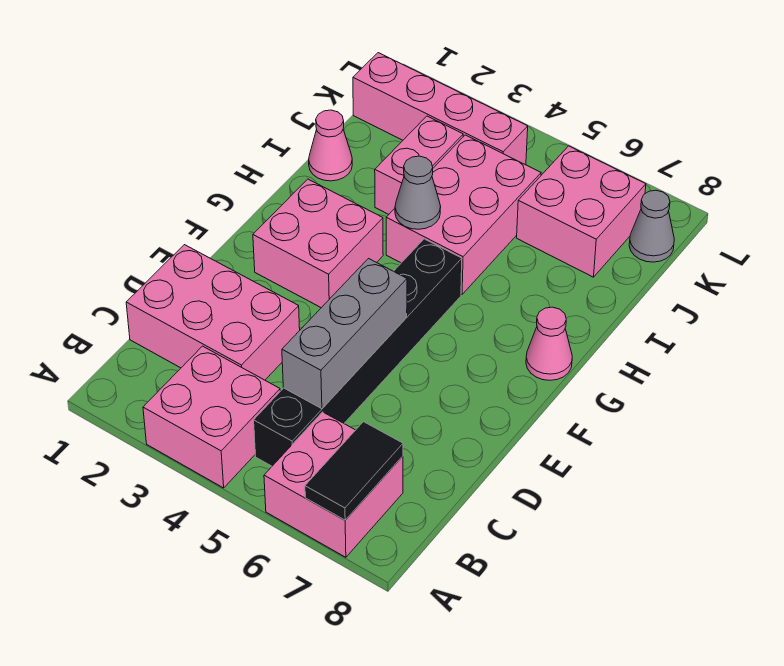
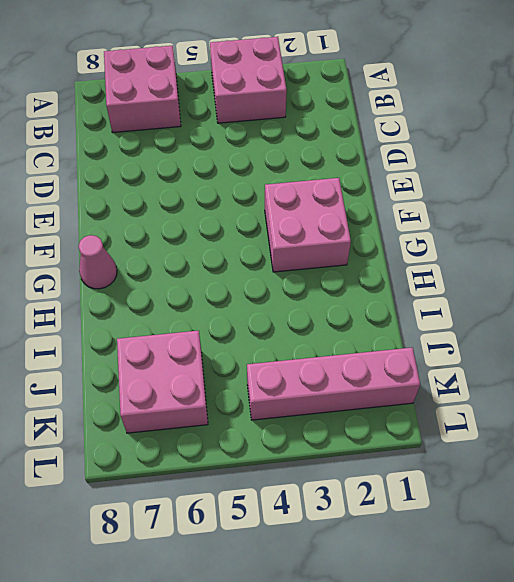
none -> black 1x6 brick [254,239,462,466]
none -> pink 2x3 brick [126,245,300,380]
none -> pink 2x3 brick [386,135,541,294]

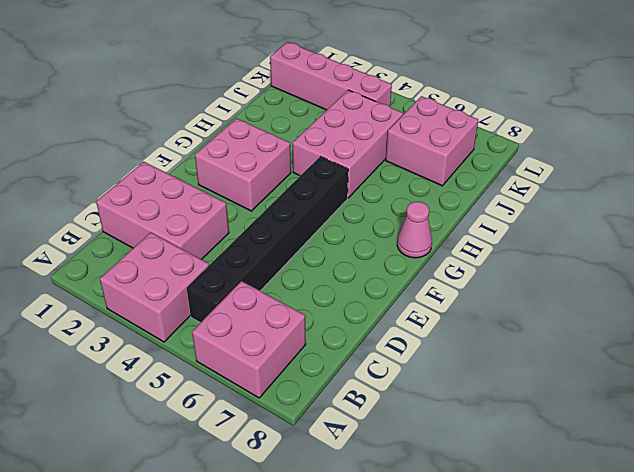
none -> pink 1x1 cone [309,110,352,181]
none -> pink 1x2 brick [375,116,463,214]
none -> grey 1x1 cone [629,190,674,262]

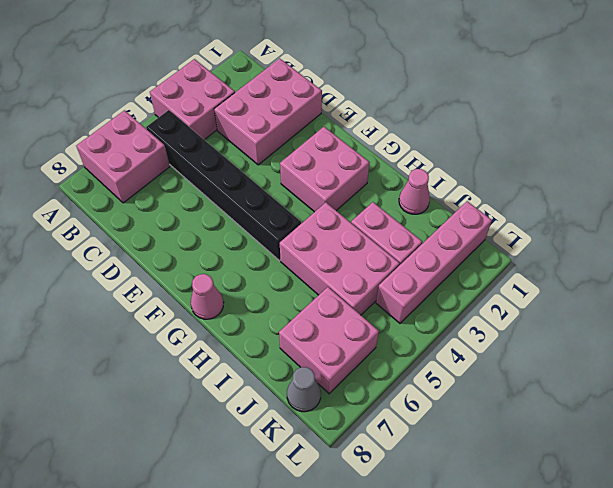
none -> black 1x2 tile [305,422,403,520]
none -> grey 1x3 brick [282,259,407,409]
none -> grey 1x1 cone [395,156,441,229]

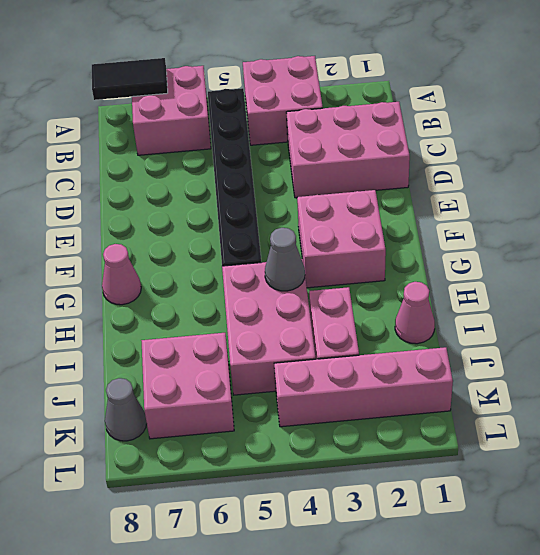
black 1x2 tile [92,58,168,100] -> black 1x2 tile turned to [305,422,403,520]
none -> grey 1x3 brick [282,259,407,409]

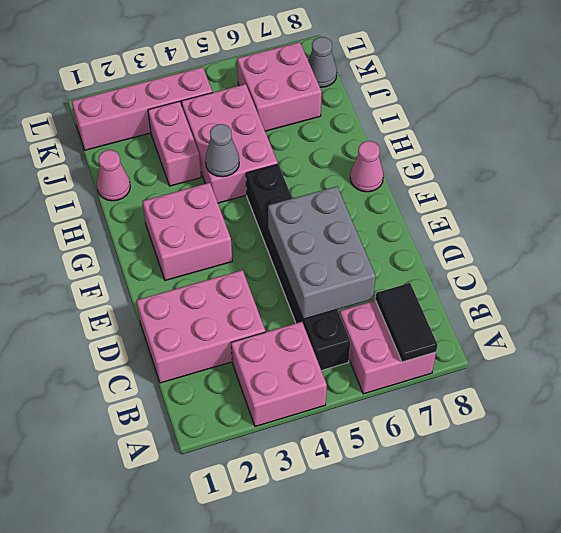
grey 2x3 brick [268,186,376,319] -> grey 1x3 brick [282,259,407,409]

